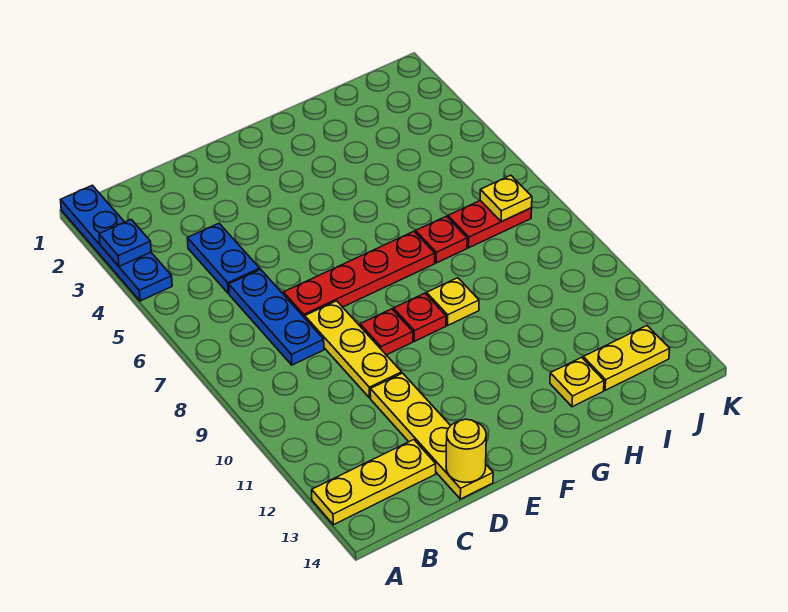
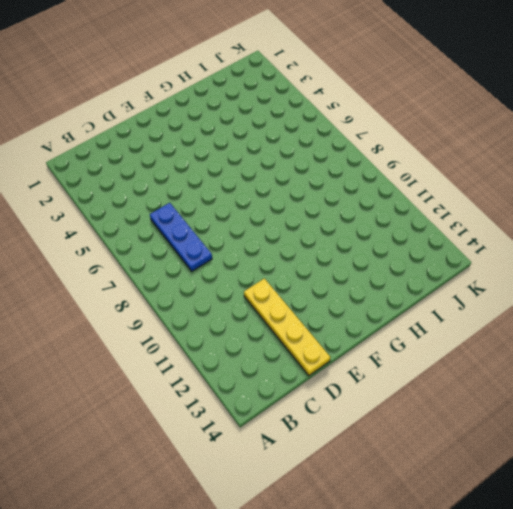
none -> blue 1x4 plate [61,185,172,301]
none -> yellow 1x3 plate [312,440,436,525]
none -> blue 1x2 plate [187,223,260,293]

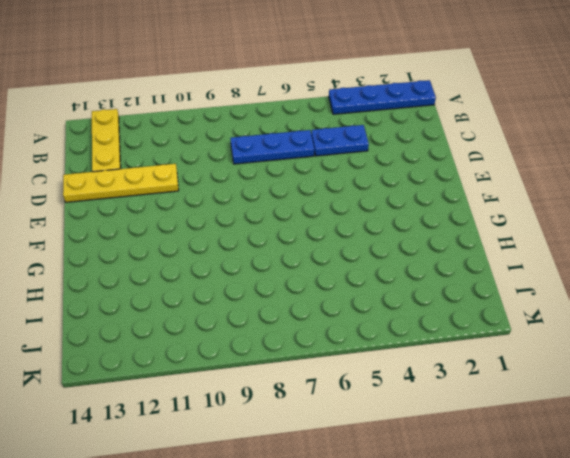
none -> red 1x4 plate [283,231,435,318]
none -> yellow 1x3 plate [305,301,402,398]
none -> red 1x1 plate [360,309,413,355]

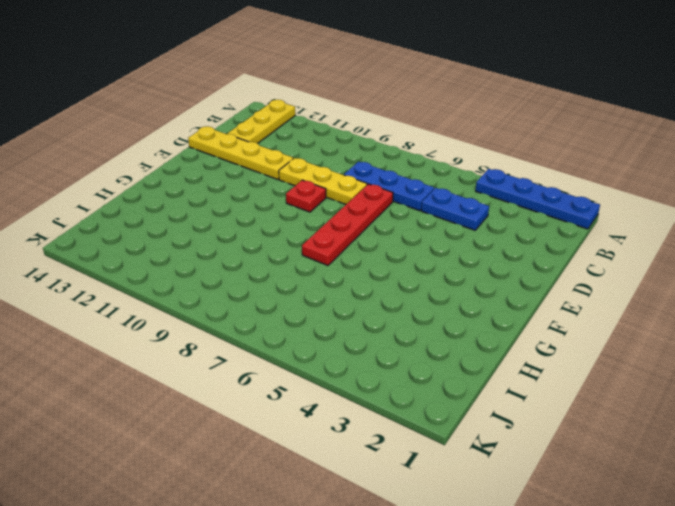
none -> red 1x1 plate [393,293,446,341]
none -> yellow 1x1 plate [427,278,479,325]
none -> red 1x1 plate [416,216,467,263]

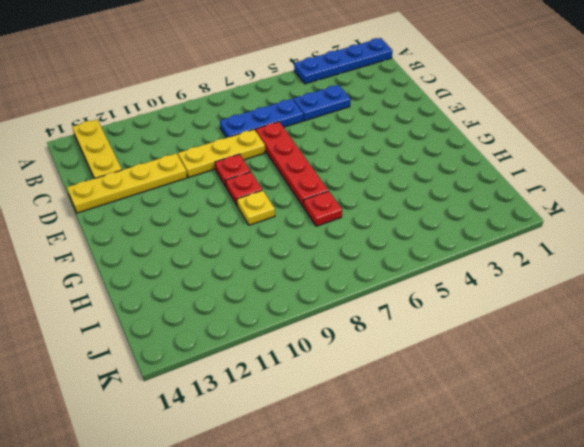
none -> yellow 1x1 plate [550,357,604,407]
none -> red 1x2 plate [448,201,532,248]
none -> yellow 1x2 plate [583,326,670,390]

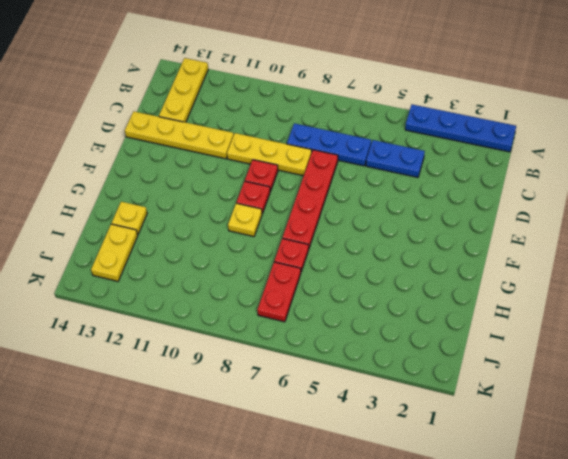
none -> blue 1x1 plate [99,220,151,266]
none -> yellow 1x1 round brick [446,419,486,483]
none -> yellow 1x1 plate [480,175,532,222]

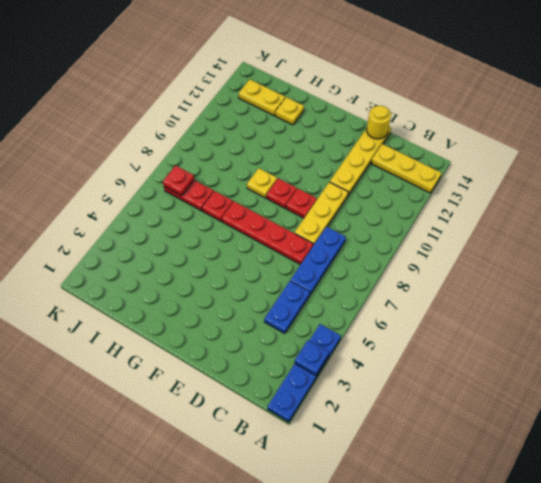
red 1x1 plate [163,166,194,196] -> yellow 1x1 plate [480,175,532,222]

